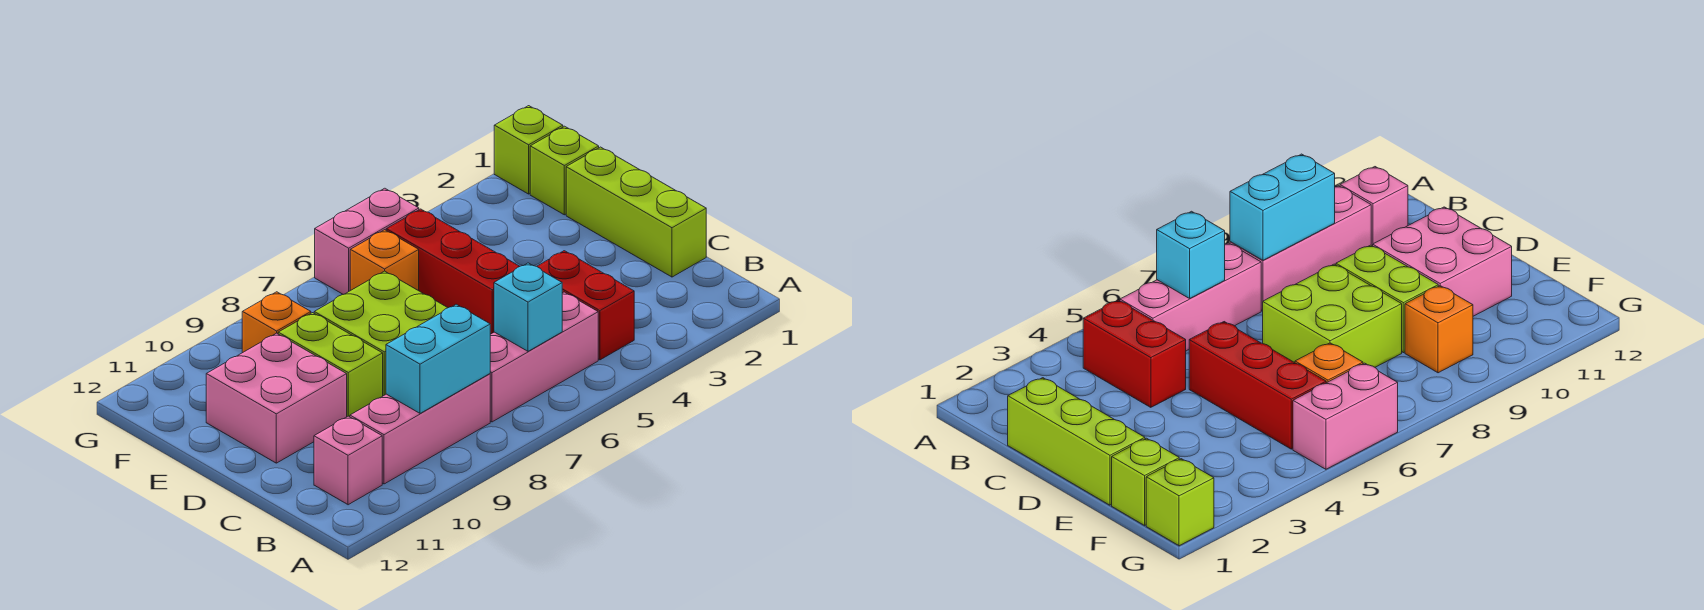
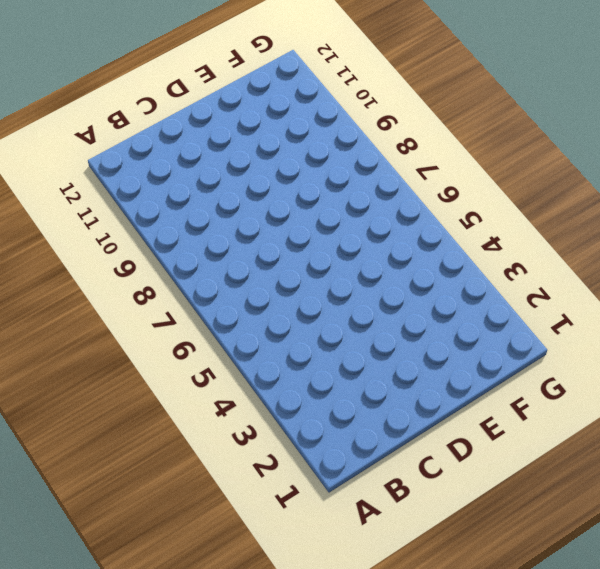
none -> red 1x2 brick [537,251,634,360]
none -> pink 1x3 brick [490,292,598,422]
none -> pink 1x3 brick [350,374,490,484]

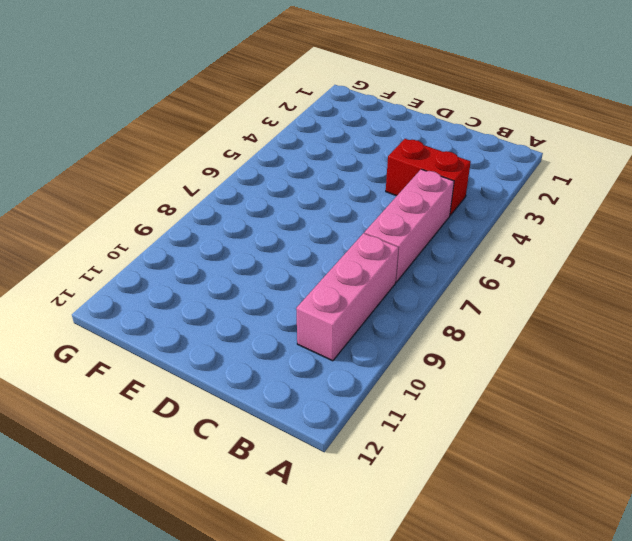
none -> pink 1x1 brick [314,416,382,505]
none -> lime 1x3 brick [566,147,706,277]
none -> red 1x3 brick [386,209,520,334]

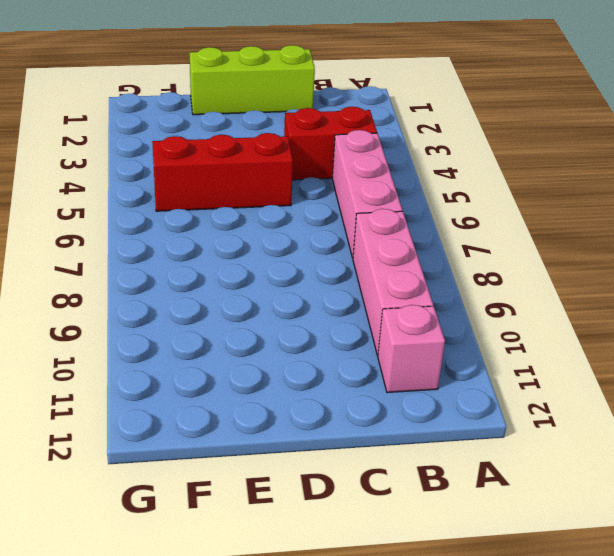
none -> lime 2x2 brick [314,271,448,396]
none -> lime 1x2 brick [278,313,383,417]
none -> pink 2x2 brick [206,333,347,463]

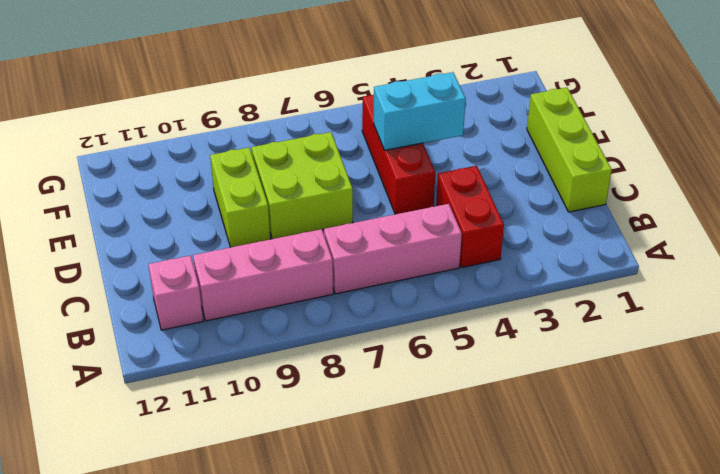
cyan 1x2 brick [374,72,466,150] -> cyan 1x2 brick moved to [386,304,490,413]
none -> pink 2x2 brick [206,333,347,463]
none -> lime 1x1 brick [530,126,599,215]
none -> orange 1x1 brick [350,230,419,291]

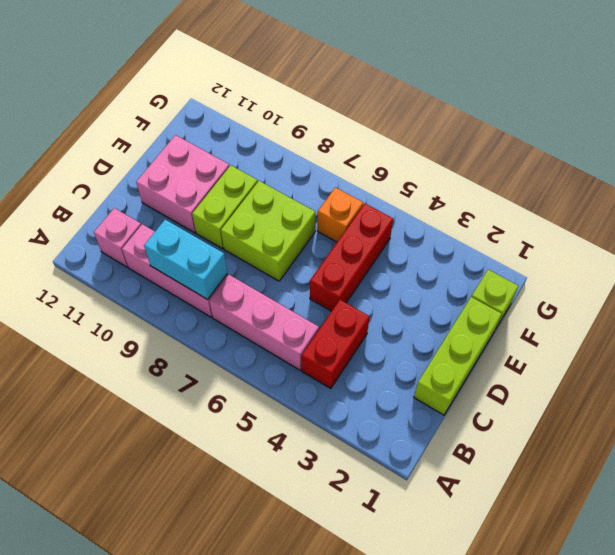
none -> orange 1x1 brick [242,292,311,353]
none -> lime 1x1 brick [494,106,563,194]
none -> pink 1x2 brick [315,188,419,295]

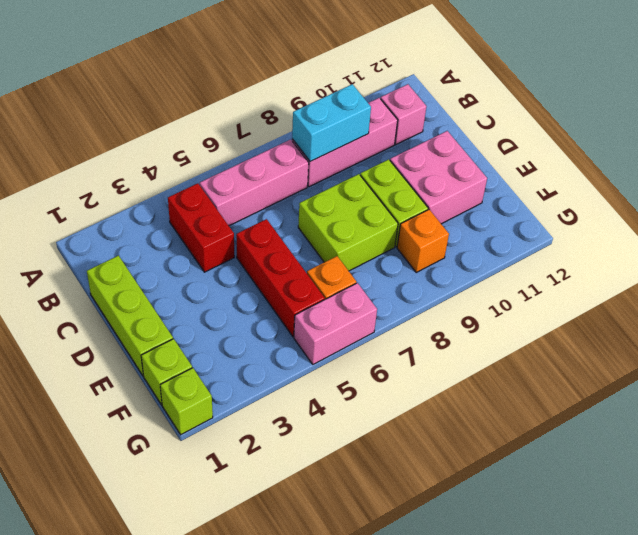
none -> cyan 1x1 brick [494,263,562,351]

